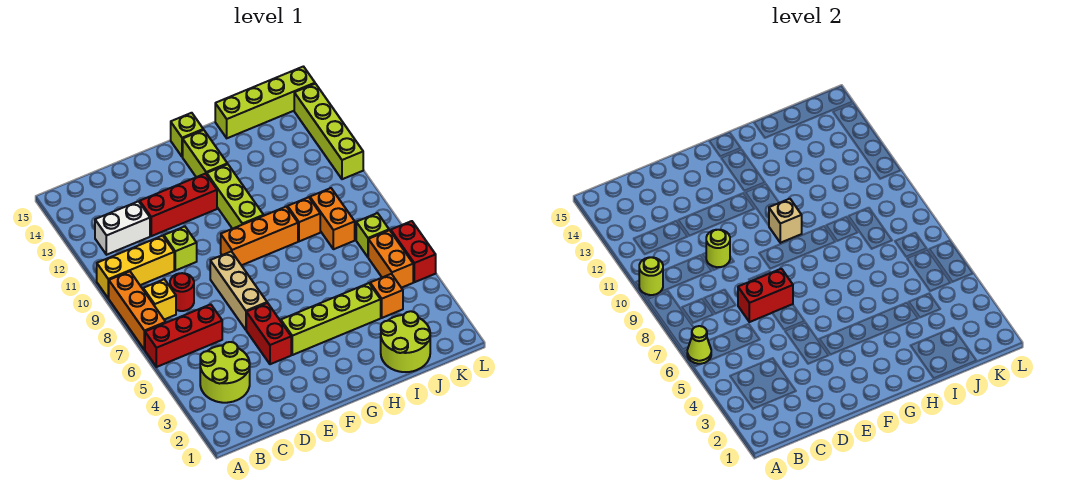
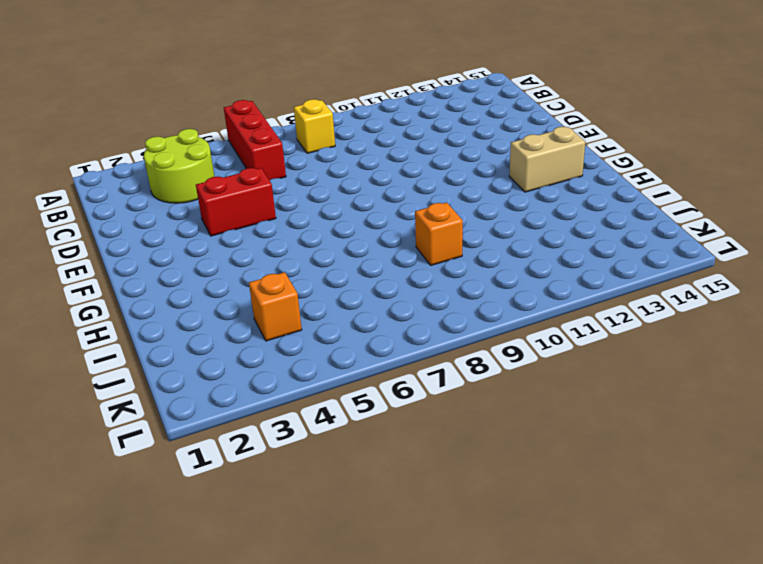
tan 1x2 brick [509,127,585,192] -> lime 1x2 brick [183,130,227,177]
none -> orange 1x3 brick [109,271,166,350]
none -> yellow 1x3 brick [97,236,174,298]
none -> white 1x2 brick [95,201,150,255]
none -> red 1x1 round brick [170,273,194,311]

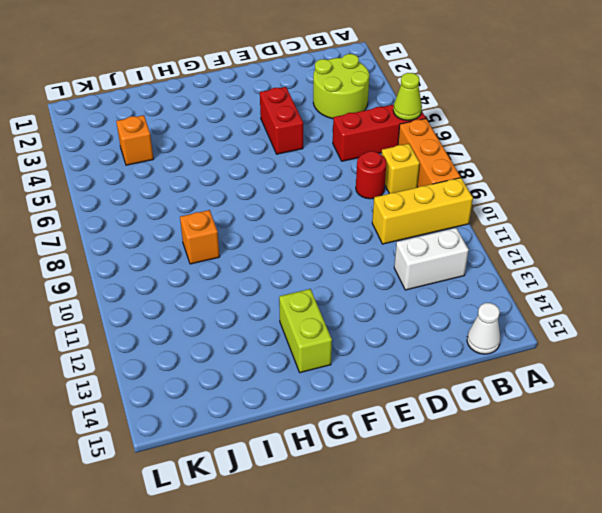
white 1x1 cone [467,303,500,354] -> none
none -> lime 1x1 brick [164,227,197,271]
none -> red 1x3 brick [140,174,217,236]
none -> tan 1x3 brick [210,251,267,330]
none -> lime 1x4 brick [281,283,381,355]

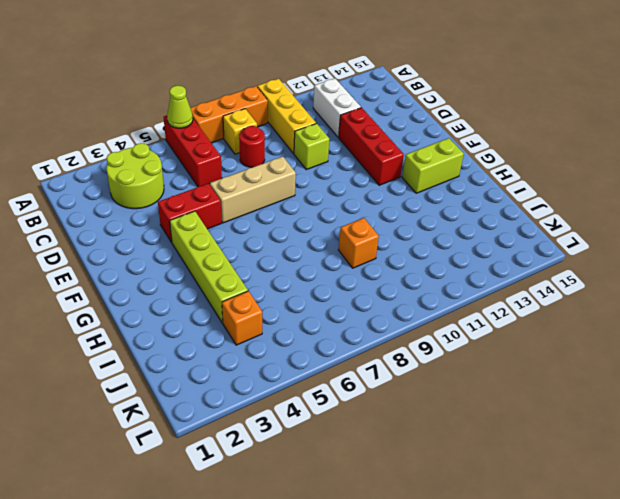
none -> orange 1x3 brick [221,207,298,265]
none -> lime 1x3 brick [207,164,264,229]
none -> lime 1x1 brick [171,113,203,157]
none -> lime 2x2 round brick [381,311,430,372]

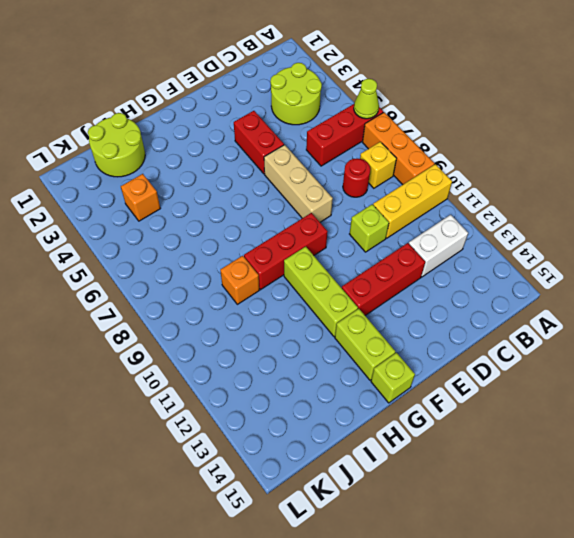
red 1x3 brick [244,213,328,290] -> orange 1x3 brick [221,207,298,265]
none -> lime 1x4 brick [281,283,381,355]
none -> lime 1x4 brick [215,67,315,138]
none -> orange 1x2 brick [310,188,355,249]
none -> orange 1x2 brick [368,230,413,288]

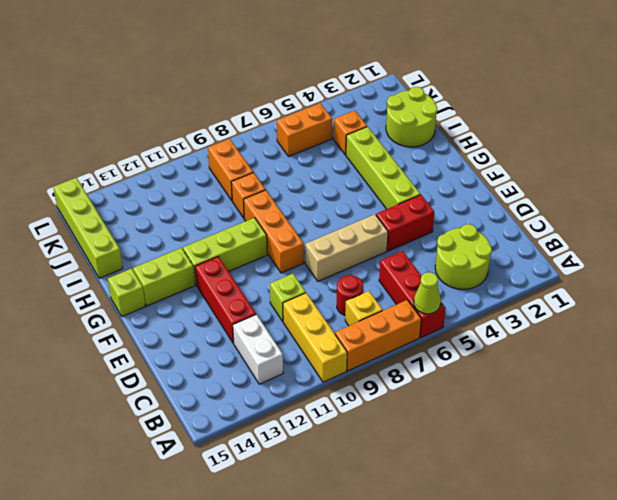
orange 1x2 brick [208,139,253,201] -> orange 1x2 brick turned to [310,188,355,249]
none -> lime 1x1 brick [356,213,389,257]
none -> red 1x2 brick [391,221,436,282]
none -> lime 1x4 brick [294,84,363,179]
none -> lime 1x1 round brick [639,257,663,295]

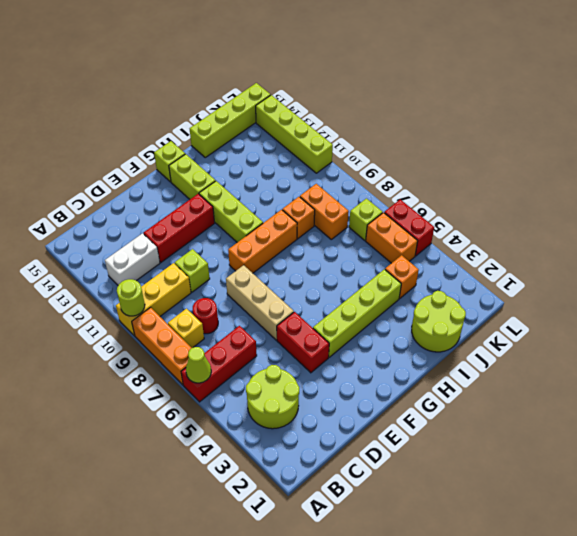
none -> red 1x2 brick [738,269,793,322]
none -> lime 1x1 round brick [706,230,730,267]
none -> tan 1x1 brick [769,199,802,243]

